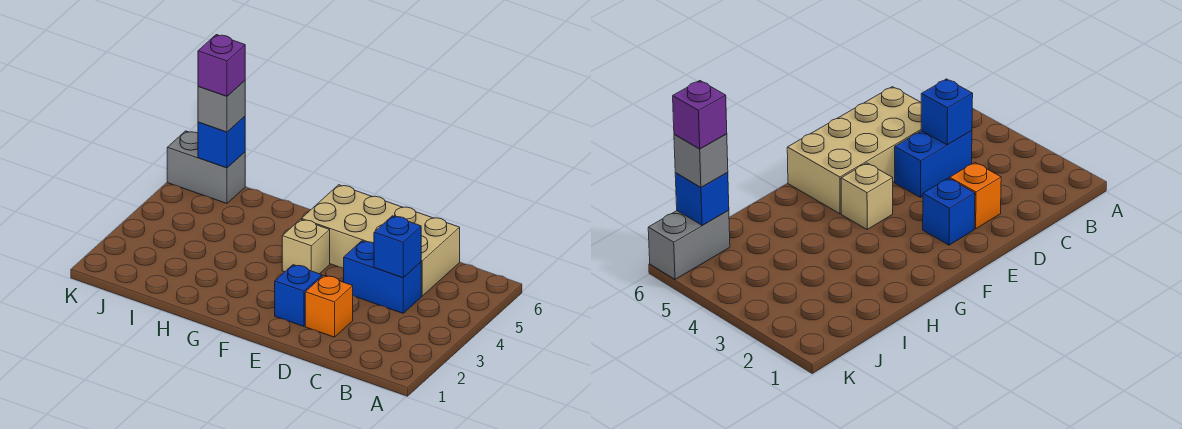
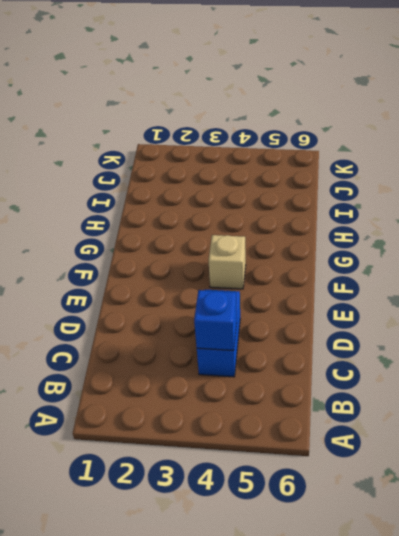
none -> tan 2x4 brick [301,185,460,296]
none -> orange 1x1 brick [305,275,353,337]

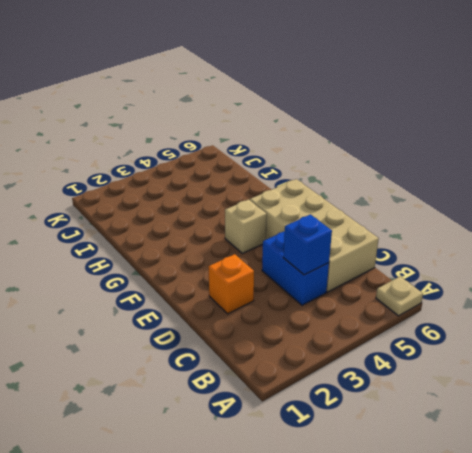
tan 1x1 plate [376,277,423,316] -> none
none -> blue 1x1 brick [275,265,322,326]
none -> grey 1x2 brick [167,131,245,204]

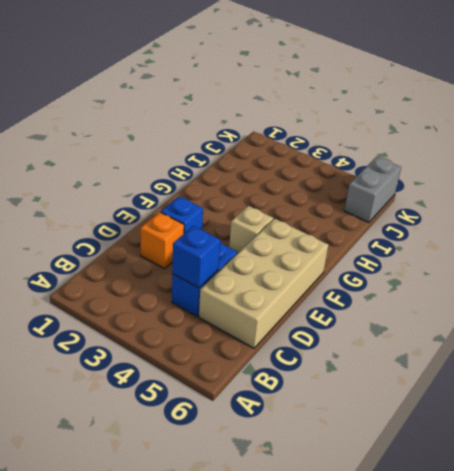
none -> blue 1x1 brick [198,116,245,168]
none -> grey 1x1 brick [198,81,245,132]

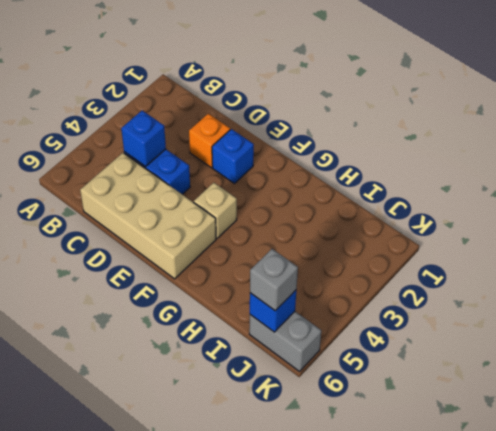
none -> purple 1x1 brick [198,35,245,96]

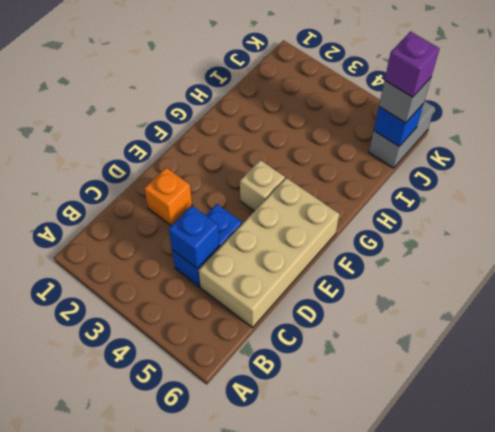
none -> blue 1x1 brick [275,265,322,326]

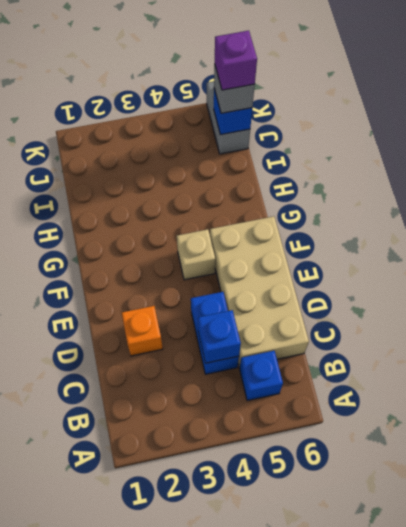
blue 1x1 brick [239,351,283,401] -> blue 1x1 brick moved to [275,265,322,326]

